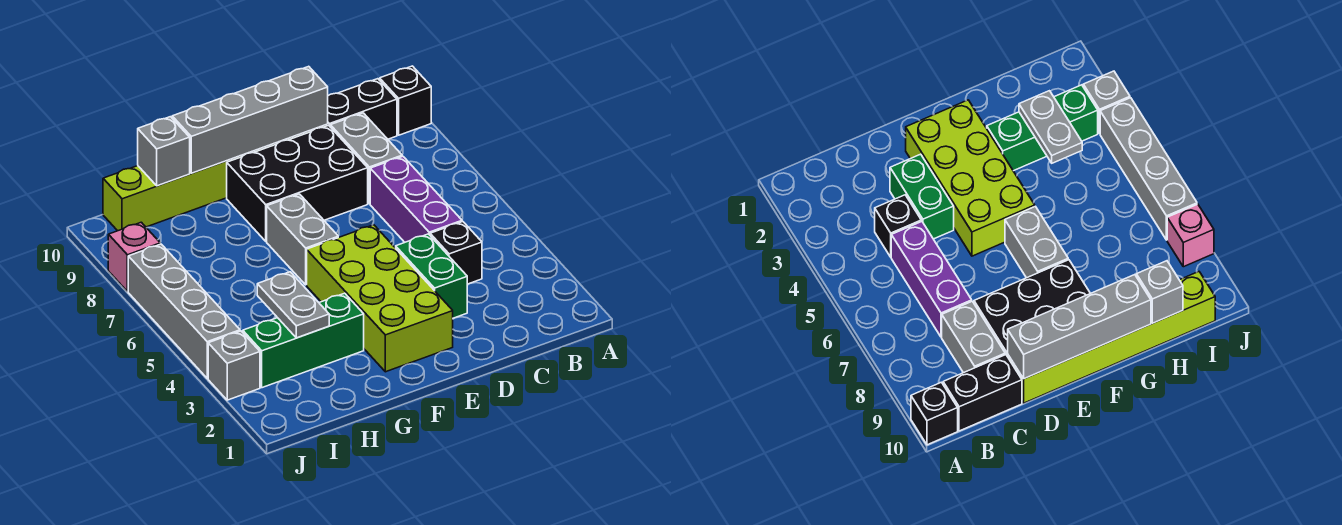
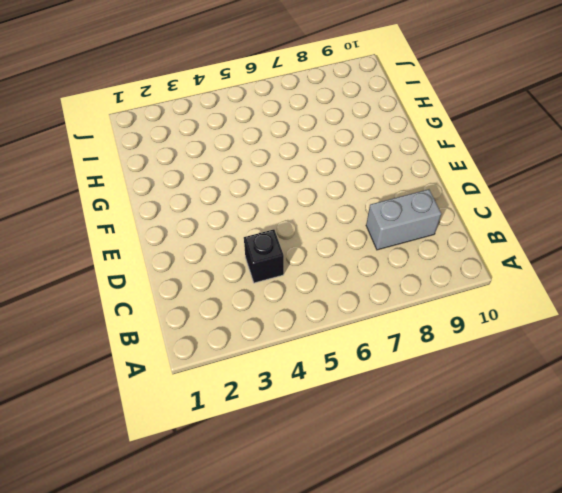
none -> black 1x1 brick [380,66,431,135]
none -> black 1x2 brick [328,79,397,139]
none -> purple 1x3 brick [370,156,462,242]

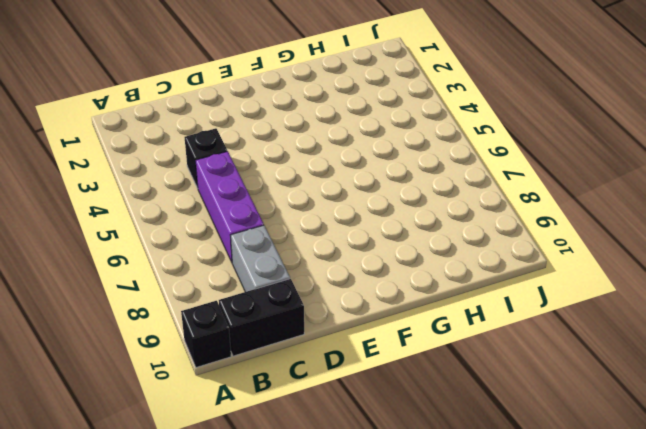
none -> green 1x2 brick [396,234,467,318]
none -> black 2x3 brick [227,125,368,241]
none -> lime 1x6 brick [103,124,328,231]

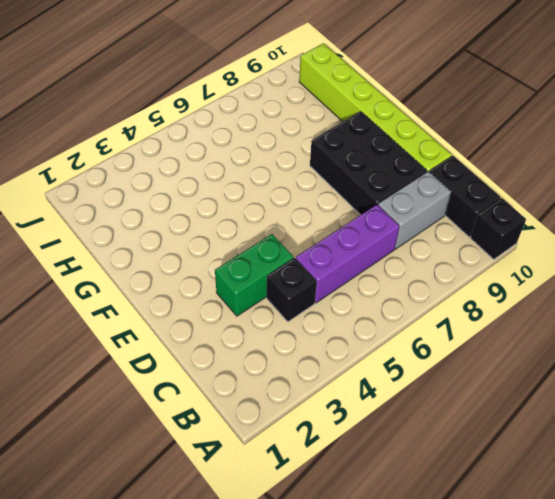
none -> lime 2x4 brick [307,225,453,372]
none -> grey 1x2 brick [267,194,338,285]
none -> green 1x3 brick [243,293,364,388]

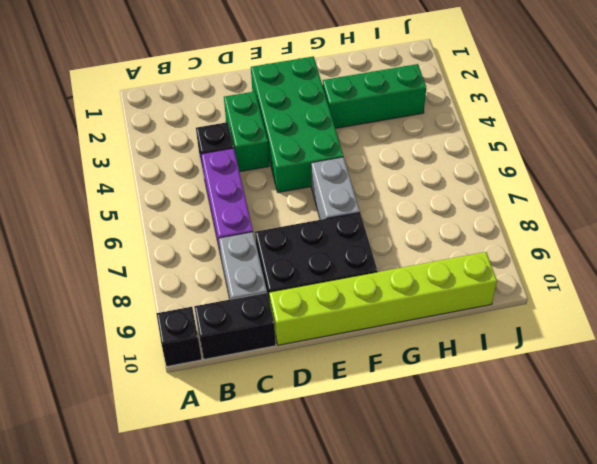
green 2x4 brick [251,56,343,192] -> lime 2x4 brick [307,225,453,372]
none -> grey 1x1 brick [208,331,260,400]
none -> grey 1x4 brick [128,244,240,378]
none -> pink 1x1 brick [108,222,160,292]

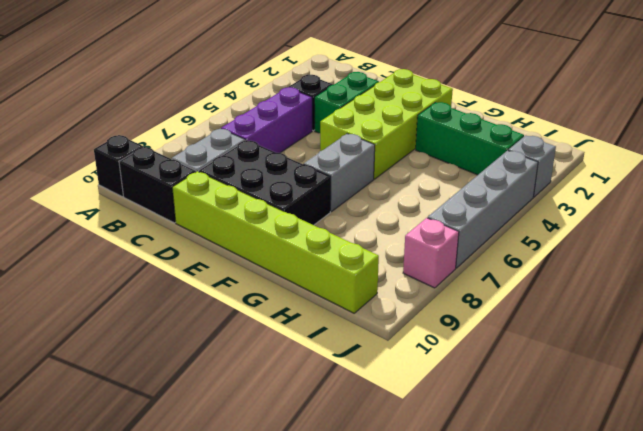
none -> grey 1x4 brick [172,66,328,173]
none -> grey 1x2 plate [257,272,329,338]
none -> grey 1x1 brick [138,117,190,186]

